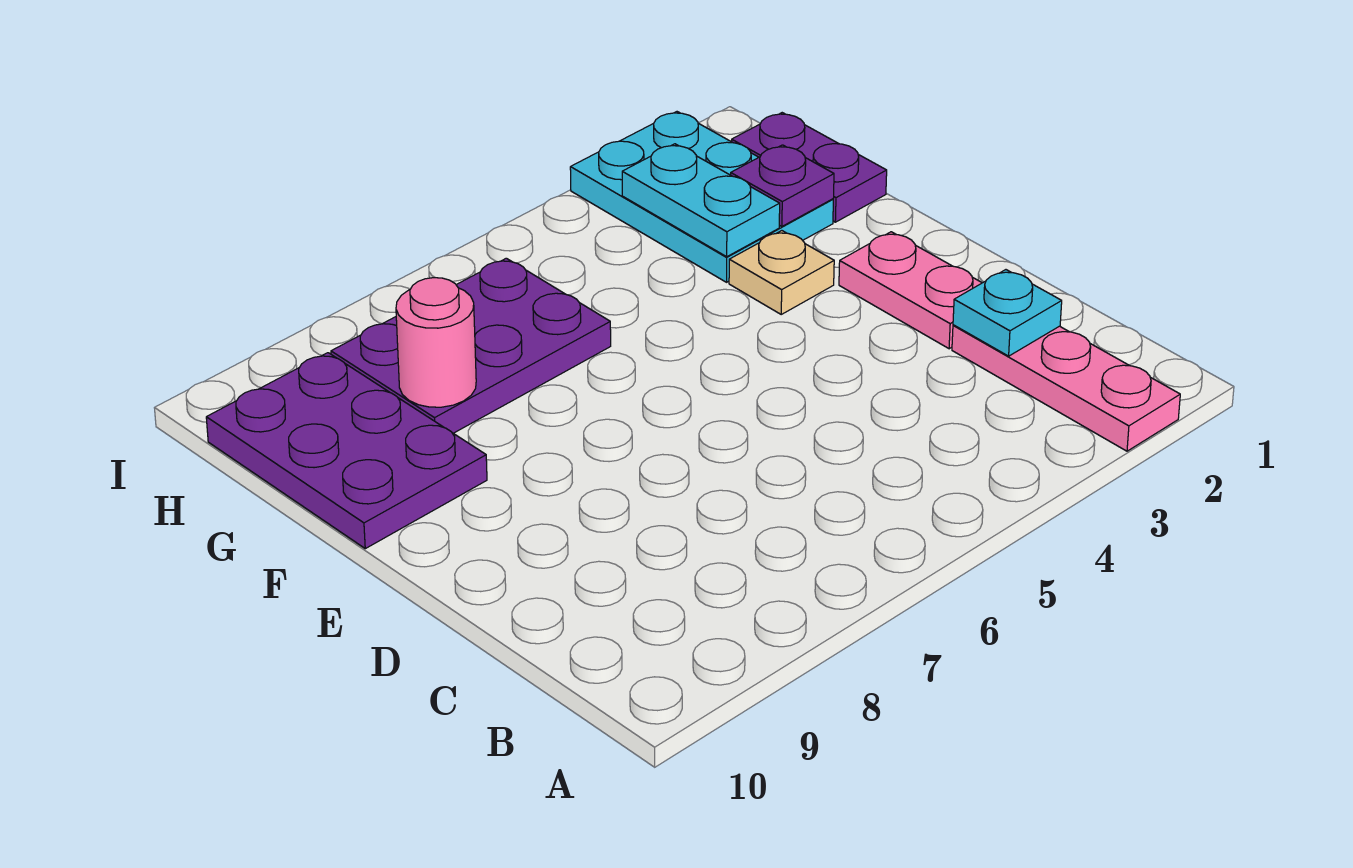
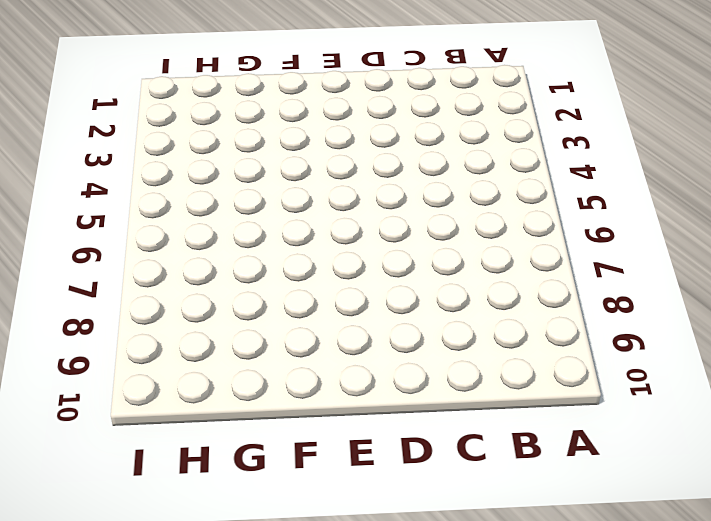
none -> pink 1x3 plate [952,325,1180,451]
none -> pink 1x2 plate [839,232,982,349]

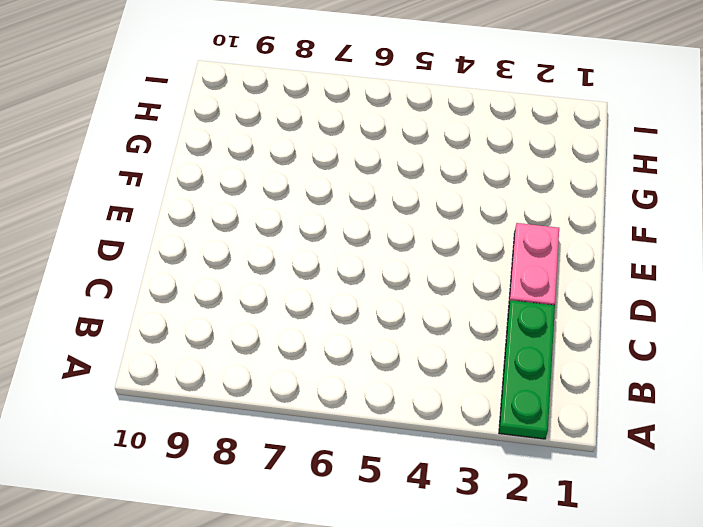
green 1x3 plate [499,300,555,439] -> pink 1x3 plate [952,325,1180,451]
none -> tan 1x1 plate [729,231,834,314]
none -> purple 2x3 plate [206,353,487,549]

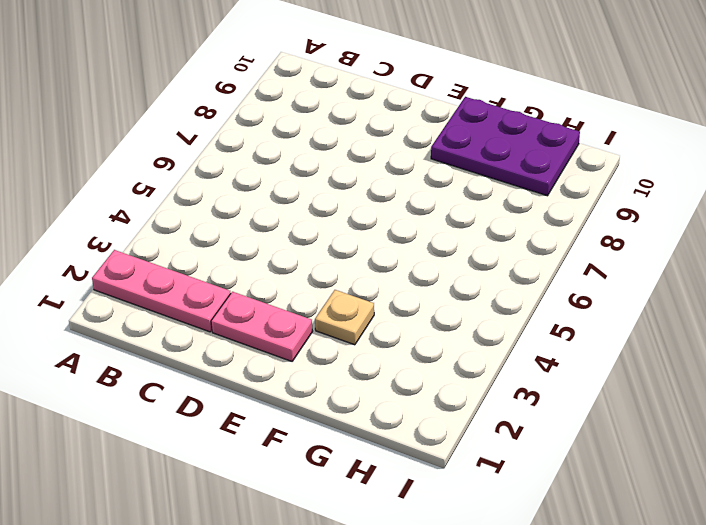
none -> purple 1x2 plate [732,113,887,222]
none -> cyan 2x3 plate [570,112,833,282]

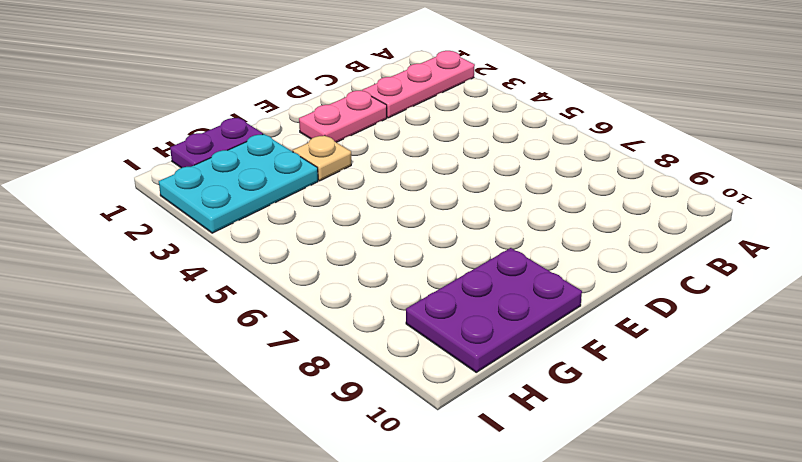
none -> purple 2x3 plate [331,258,611,433]
none -> cyan 1x1 plate [953,270,1062,356]

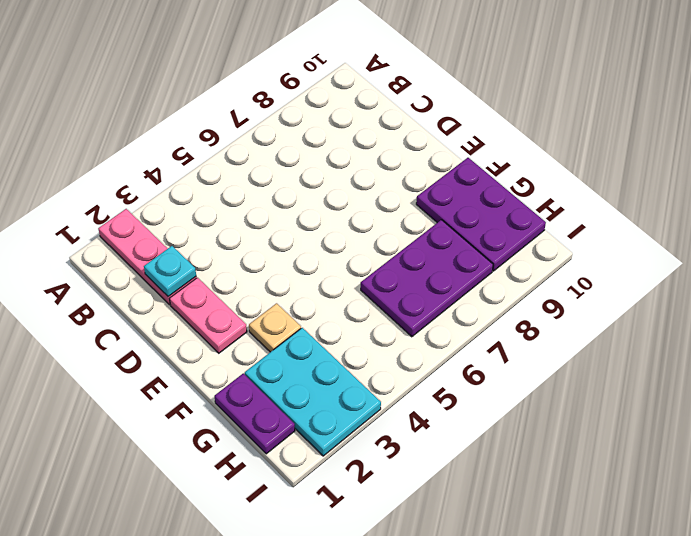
none -> purple 1x1 plate [731,145,834,226]
none -> cyan 1x2 plate [622,144,780,257]

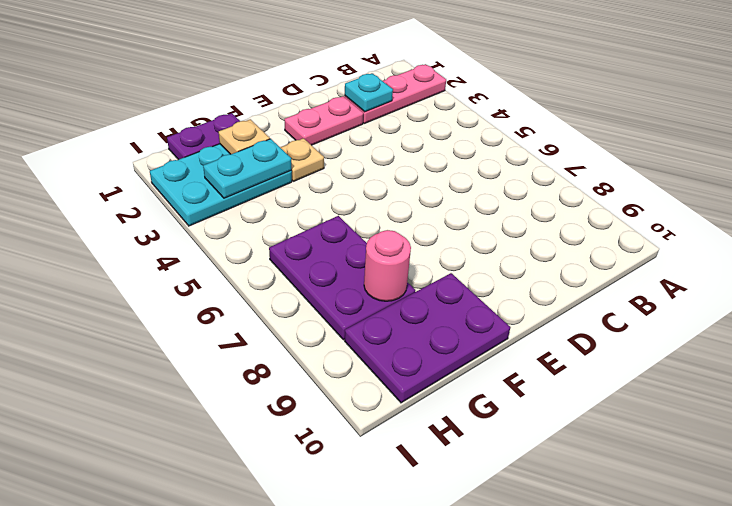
tan 1x1 plate [219,119,270,154] -> purple 1x1 plate [731,145,834,226]

